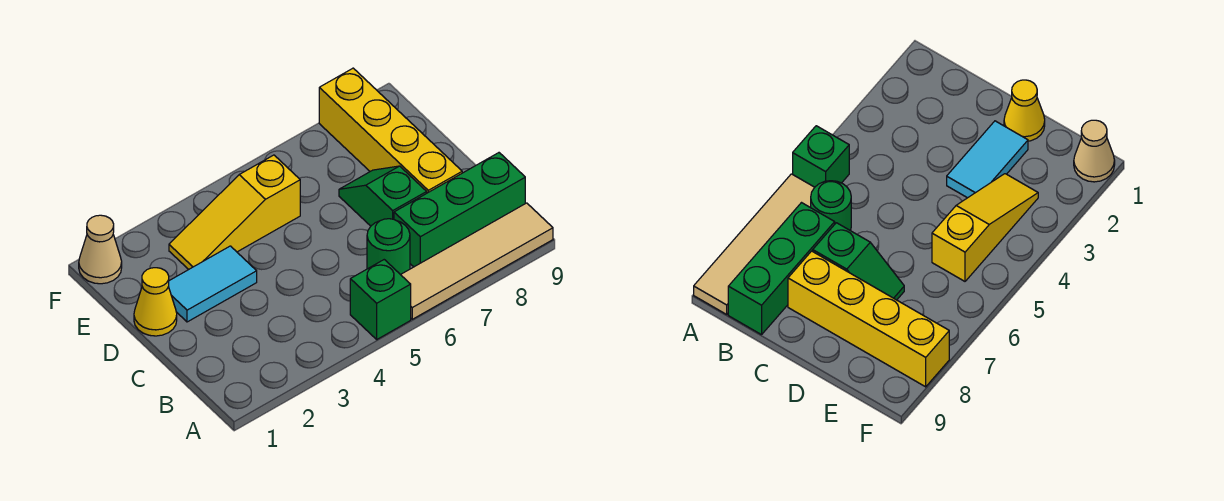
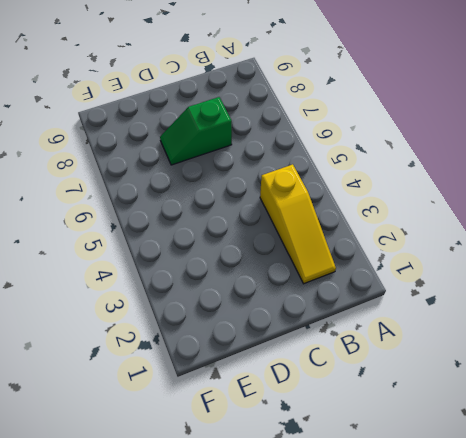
yellow 1x3 slope [260,164,336,284] -> yellow 1x3 slope moved to [169,155,300,269]
none -> green 1x1 brick [350,260,411,339]
none -> tan 1x4 tile [401,203,553,319]

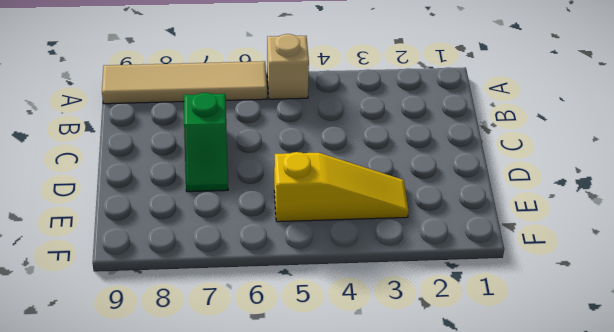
tan 1x1 brick [267,34,309,99] -> green 1x1 brick [350,260,411,339]
none -> green 1x1 round brick [367,219,410,275]
none -> green 1x3 brick [394,153,525,267]

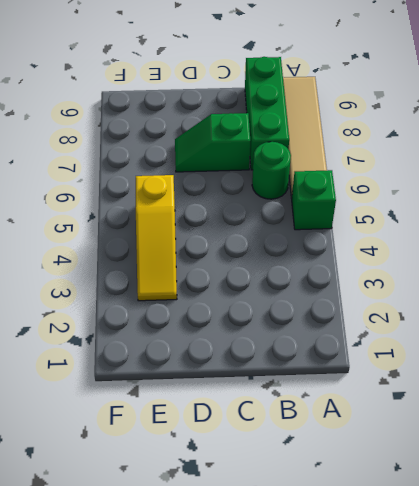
none -> yellow 1x4 brick [319,68,462,193]
none -> yellow 1x1 cone [134,268,177,336]

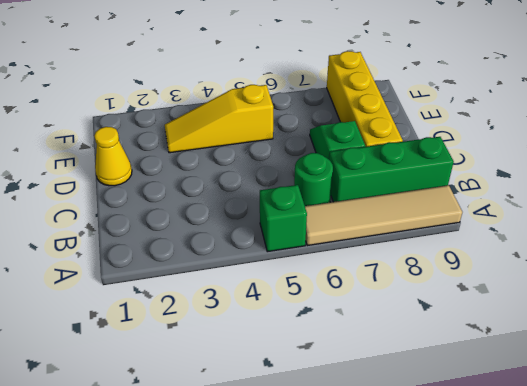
none -> cyan 1x2 tile [169,246,257,322]
none -> tan 1x1 cone [79,215,122,284]

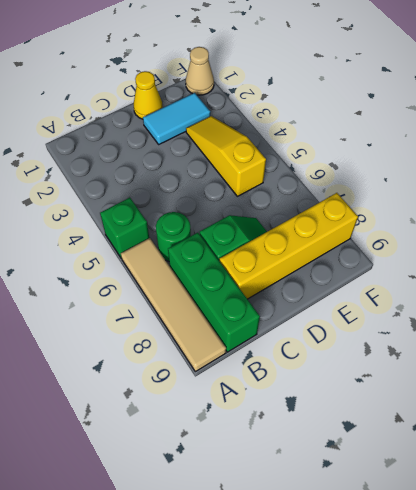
cyan 1x2 tile [143,93,210,144] -> cyan 1x2 tile turned to [169,246,257,322]

